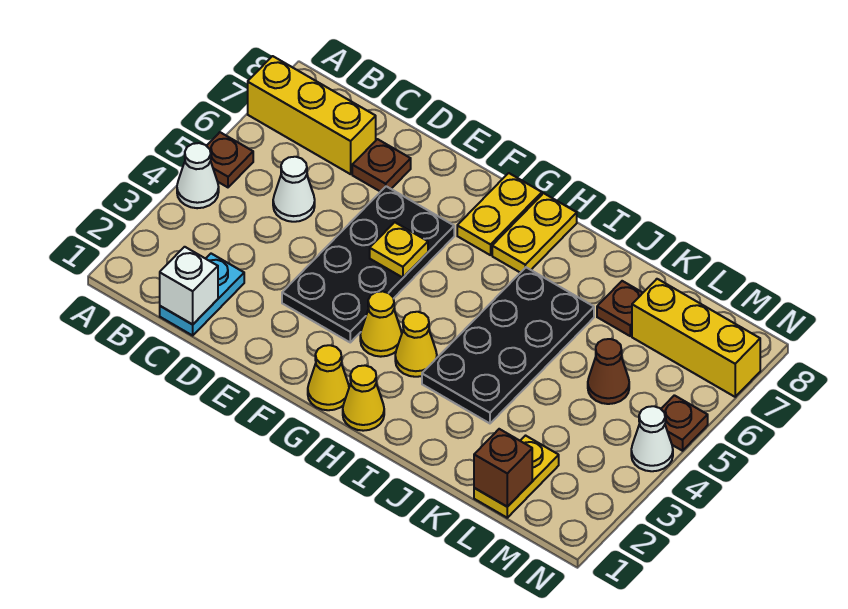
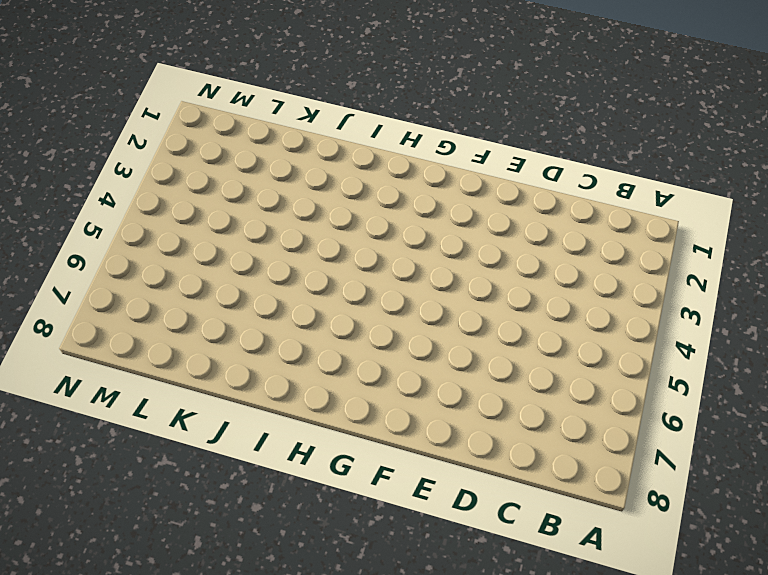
none -> white 1x1 cone [177,143,219,208]
none -> brown 1x1 plate [207,132,253,187]
none -> yellow 1x3 brick [248,56,376,174]

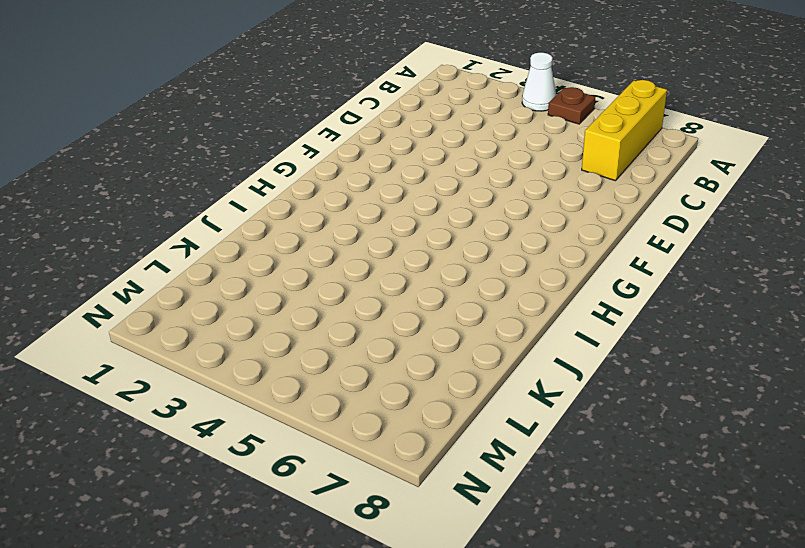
none -> cyan 1x2 plate [160,254,244,335]
none -> white 1x1 cone [273,157,315,222]
none -> brown 1x1 plate [352,139,411,192]

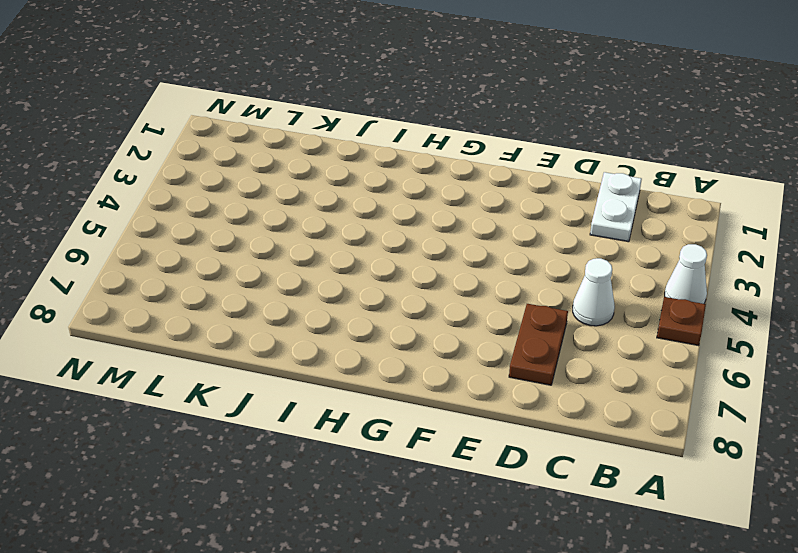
white 1x2 plate [590,172,642,242] -> cyan 1x2 plate [160,254,244,335]
brown 1x2 plate [509,304,568,385] -> brown 1x1 plate [352,139,411,192]
none -> yellow 1x3 brick [248,56,376,174]
none -> black 2x4 plate [282,186,454,342]
none -> yellow 1x1 cone [308,345,349,410]

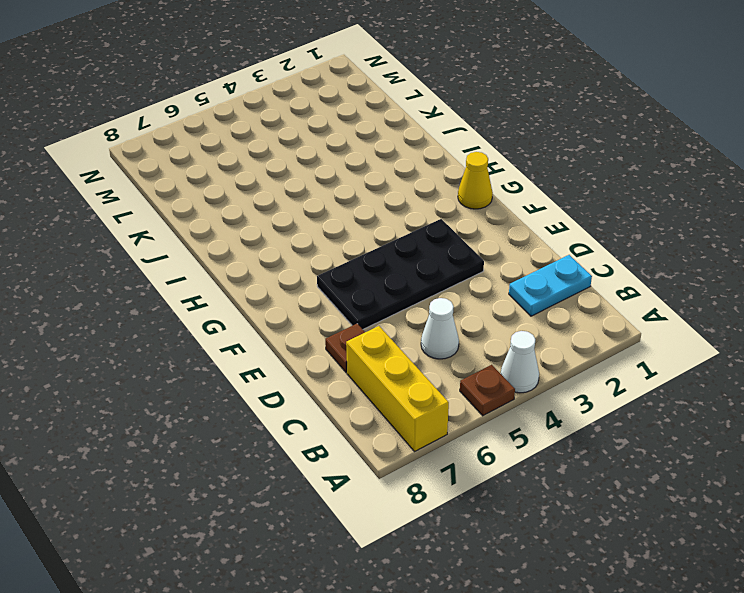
none -> yellow 1x1 cone [360,291,402,357]
none -> yellow 1x2 plate [457,173,542,255]
none -> yellow 1x1 cone [343,366,384,431]

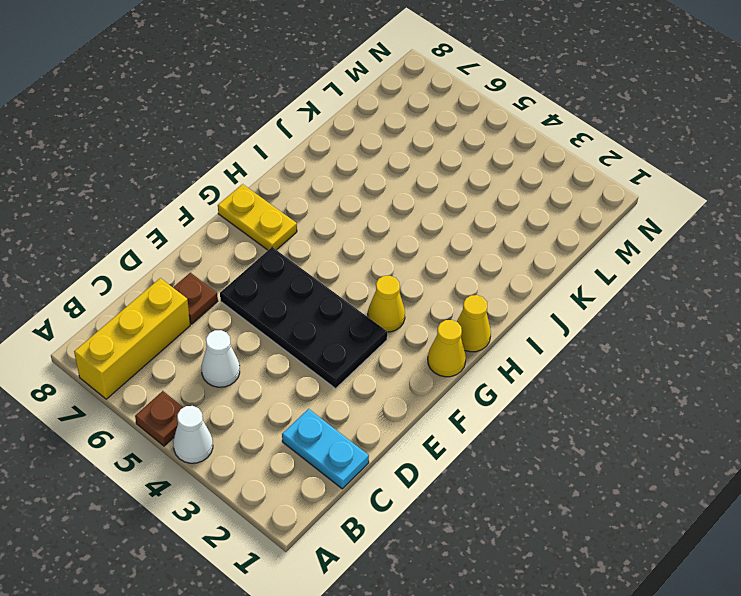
none -> yellow 1x1 cone [395,312,437,377]
none -> yellow 1x2 plate [492,193,577,273]
none -> black 2x4 plate [422,267,594,423]

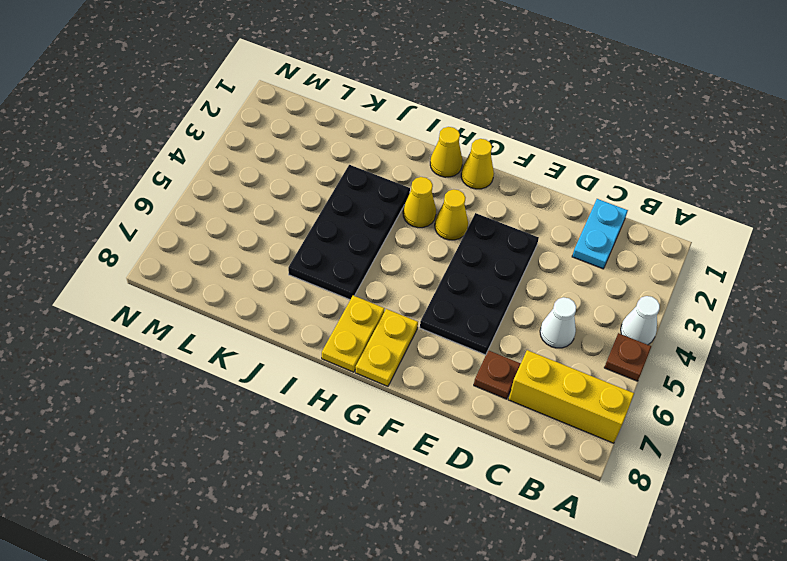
none -> brown 1x1 plate [597,281,642,336]
none -> yellow 1x2 plate [474,436,559,518]
none -> brown 1x1 cone [588,339,629,404]

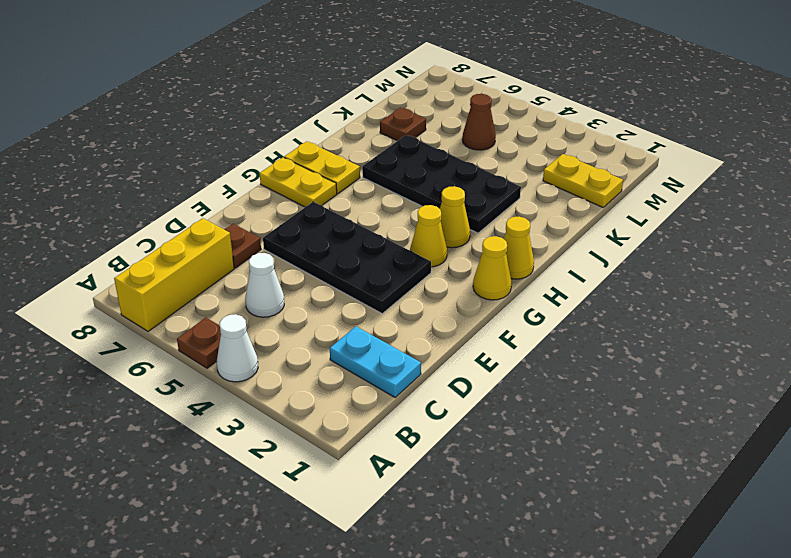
none -> yellow 1x3 brick [632,279,760,397]
none -> white 1x1 cone [631,406,673,471]
none -> brown 1x1 plate [661,395,708,451]

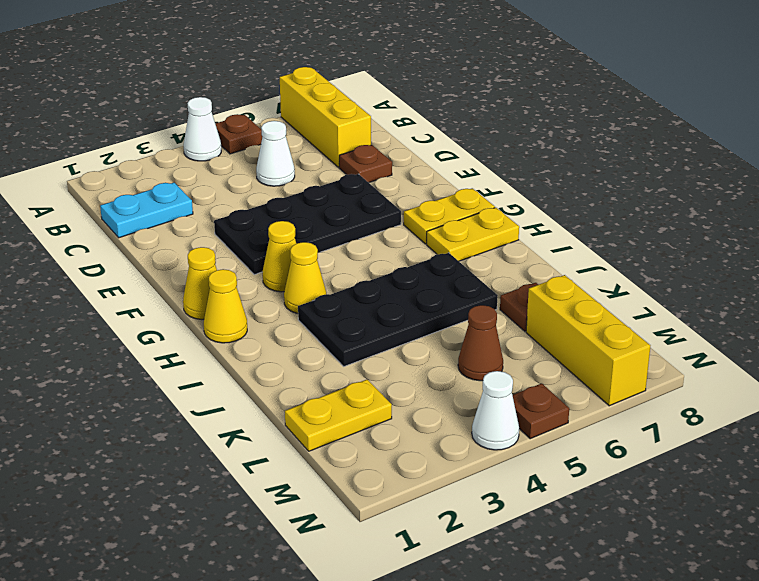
none -> white 1x1 brick [160,247,218,324]
none -> yellow 1x1 plate [370,222,428,278]
none -> brown 1x1 brick [474,429,532,507]

